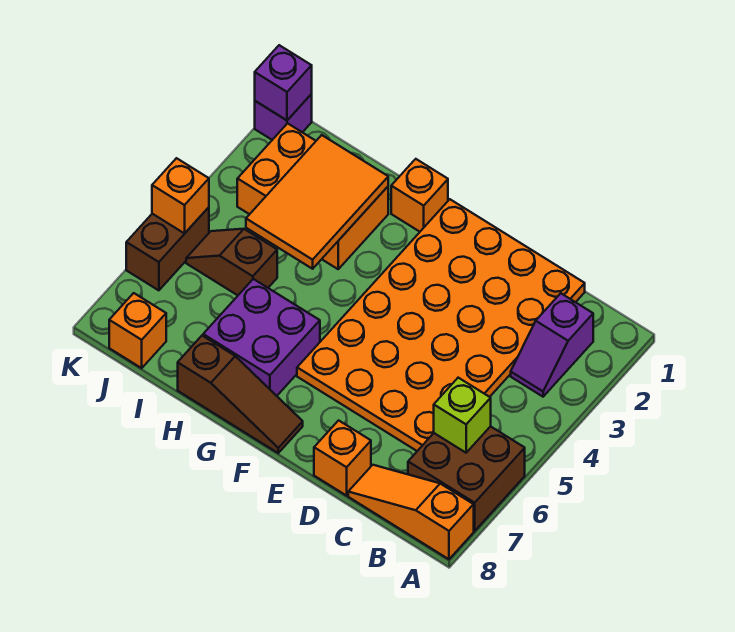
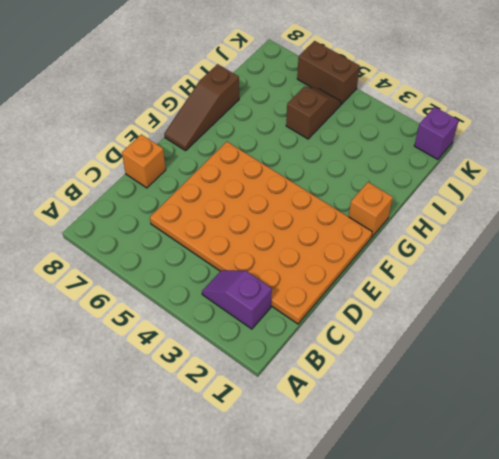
none -> brown 2x2 brick [408,426,525,531]
none -> orange 1x3 slope [348,465,474,559]
none -> purple 2x2 brick [203,279,320,396]

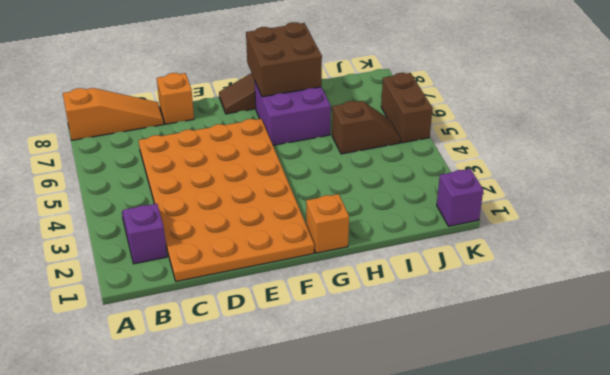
brown 2x2 brick [246,22,322,97] -> brown 2x2 brick moved to [408,426,525,531]
none -> orange 2x3 brick [237,123,388,269]
none -> orange 1x1 brick [109,293,166,368]
none -> lime 1x1 brick [434,378,491,453]

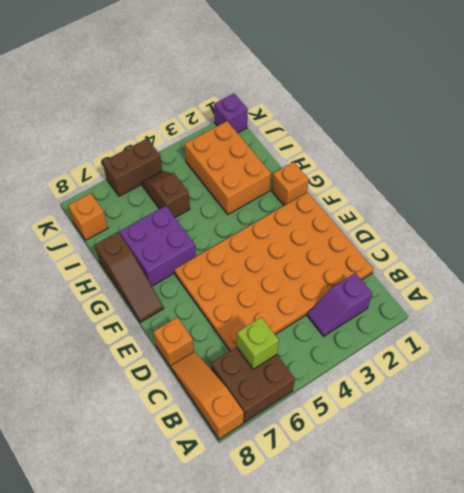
none -> orange 2x3 tile [246,135,388,269]
none -> purple 1x1 brick [255,45,312,120]
none -> orange 1x1 brick [152,158,209,233]

